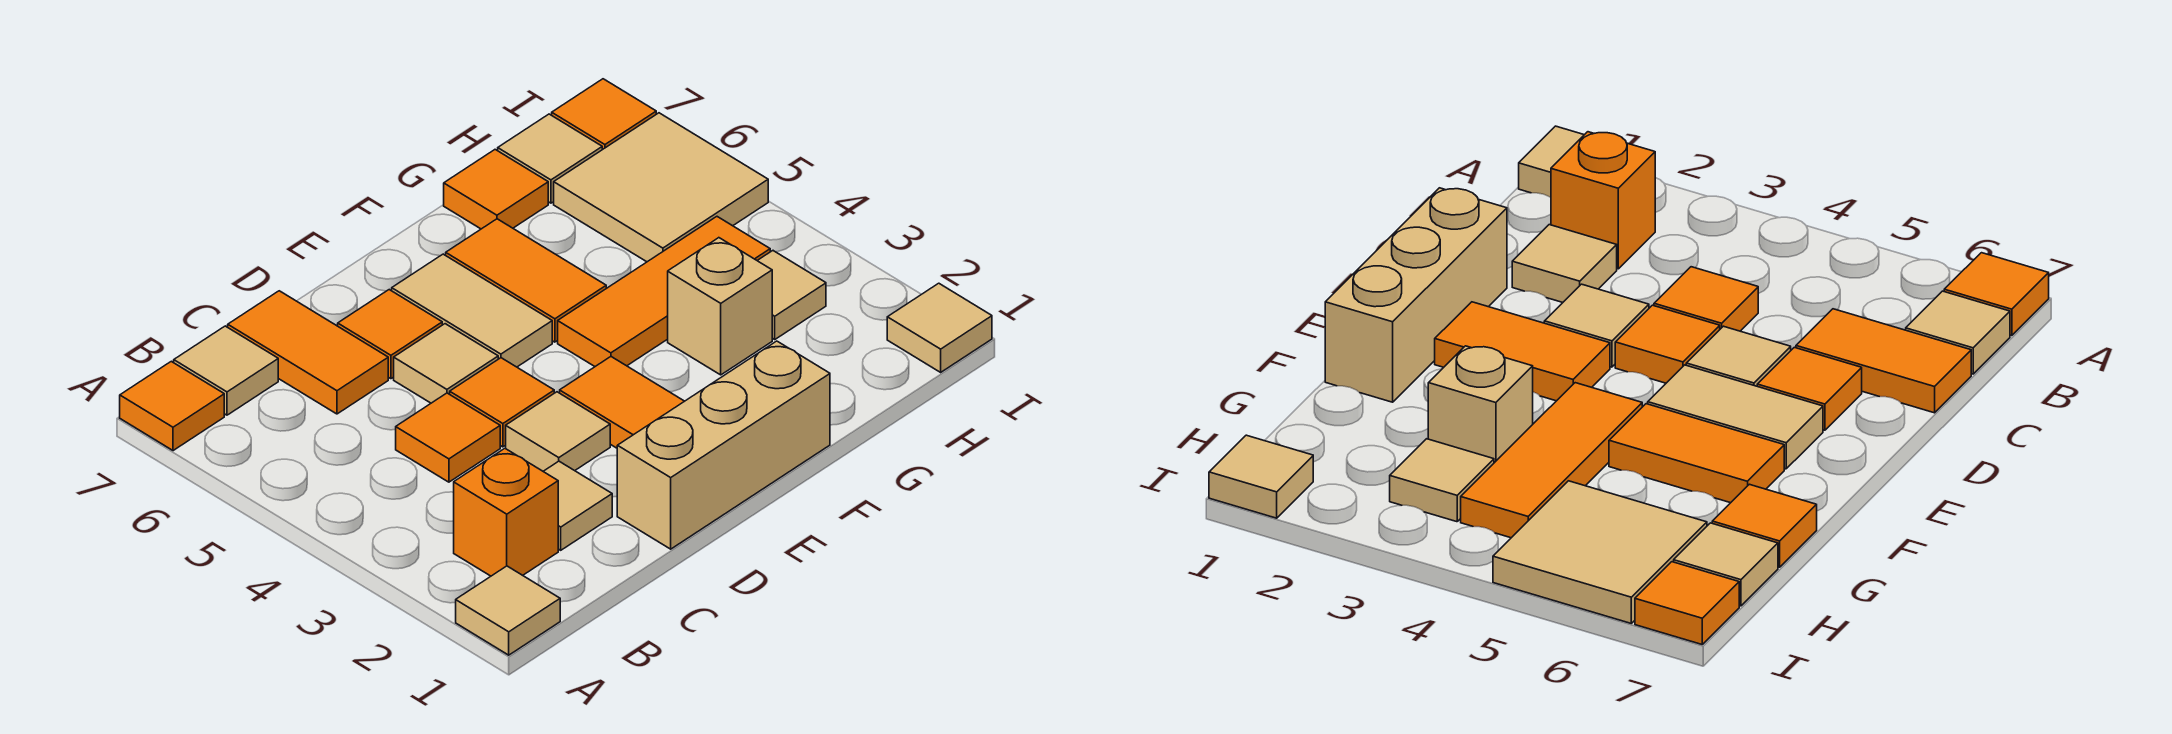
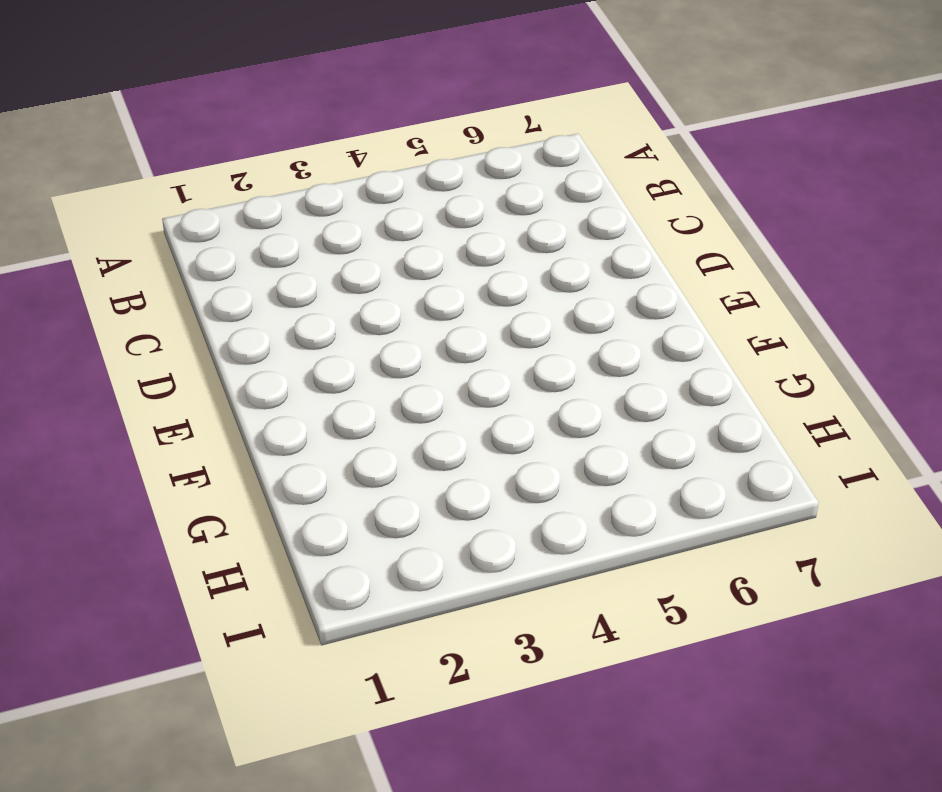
none -> tan 1x1 tile [456,566,560,655]
none -> orange 1x1 tile [120,361,224,451]
none -> orange 1x1 brick [454,448,558,576]

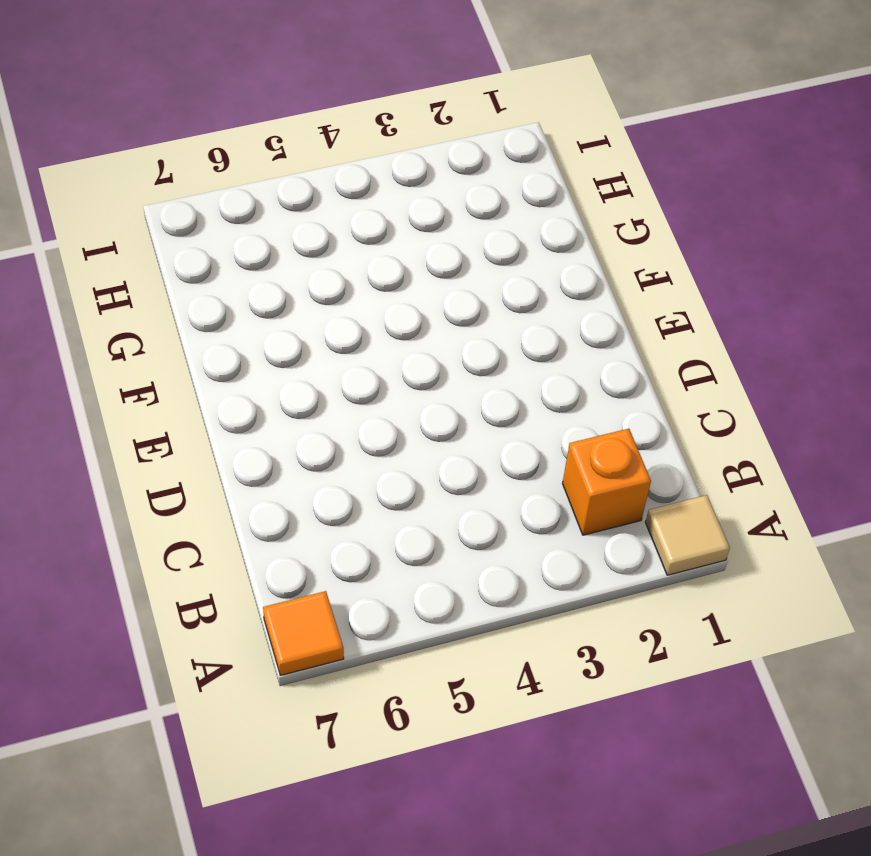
none -> tan 1x1 tile [174,326,278,415]
none -> tan 1x1 tile [543,461,612,550]
none -> orange 1x1 tile [396,393,500,482]

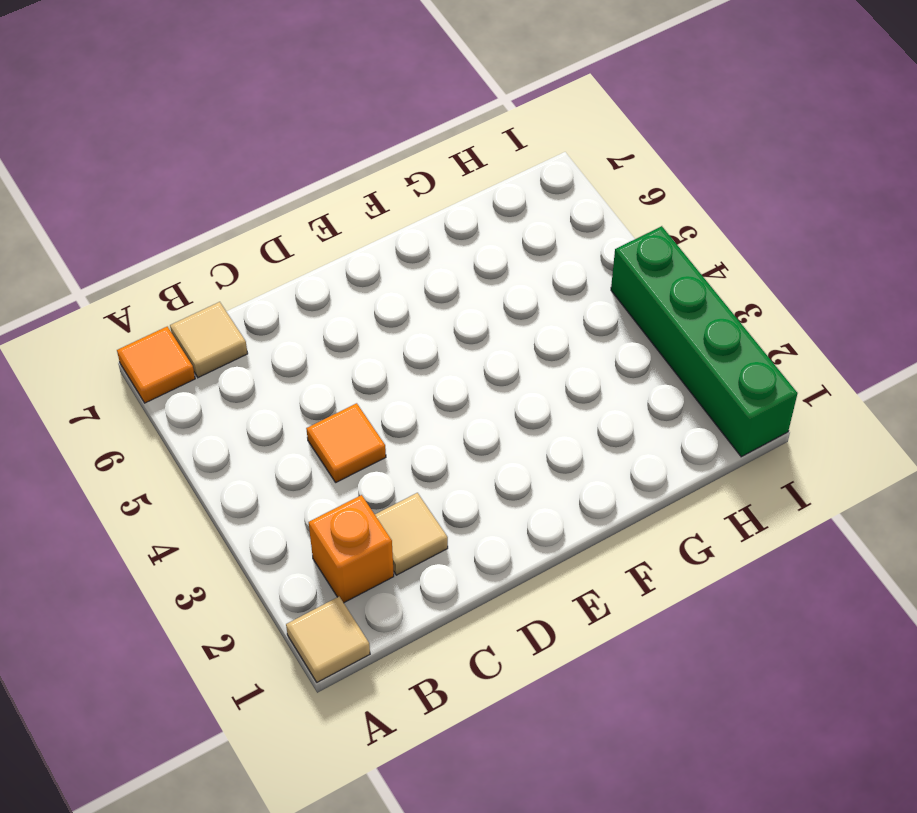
green 1x4 brick [611,226,798,457] -> tan 1x1 tile [887,283,992,372]
none -> orange 1x2 tile [228,291,388,414]
none -> tan 1x3 brick [617,341,830,549]
none -> tan 1x1 tile [506,392,610,471]

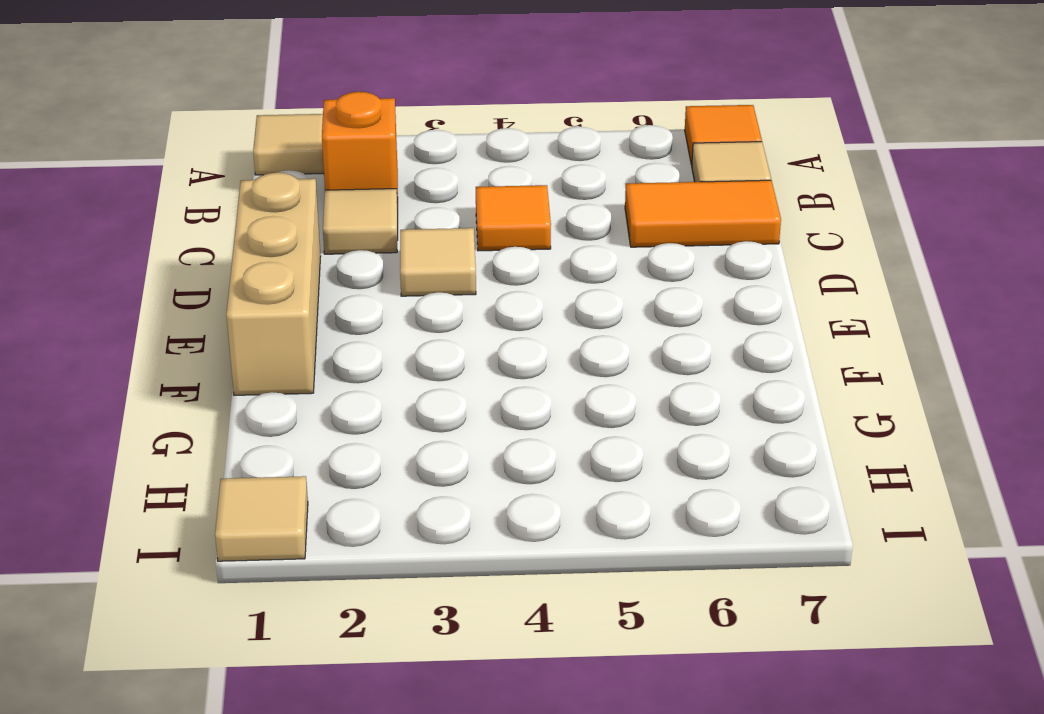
none -> orange 1x1 tile [450,358,554,447]
none -> tan 1x1 tile [394,324,498,403]
none -> orange 1x1 tile [338,290,442,379]

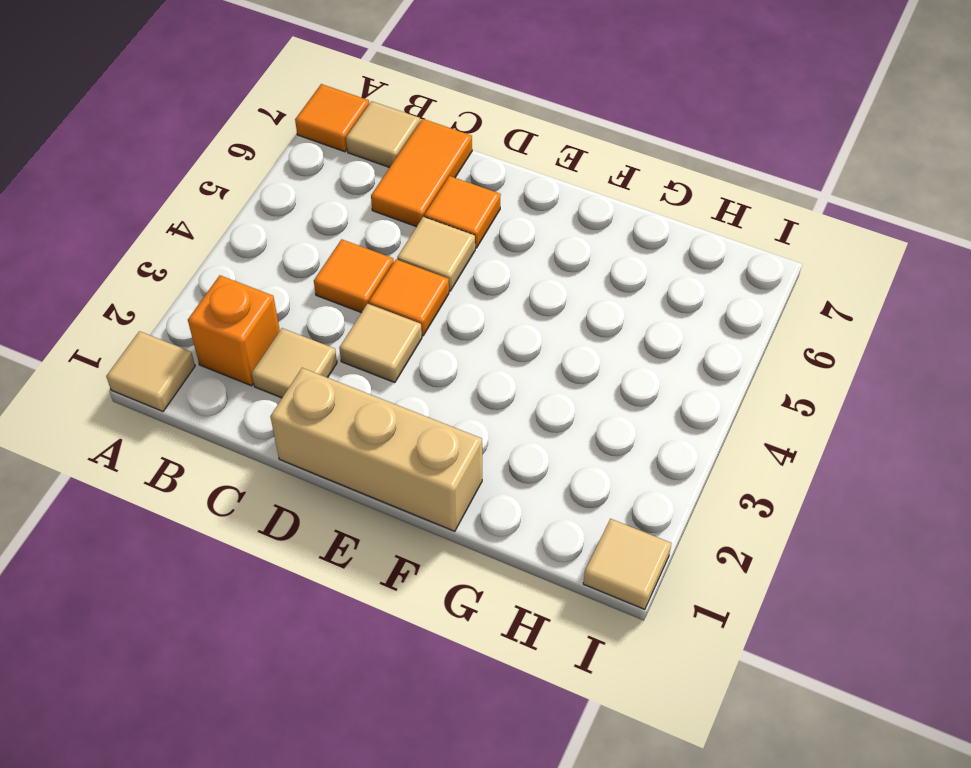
none -> orange 1x2 tile [560,357,684,448]
none -> tan 1x2 tile [392,254,552,367]
none -> orange 1x3 tile [558,217,770,366]

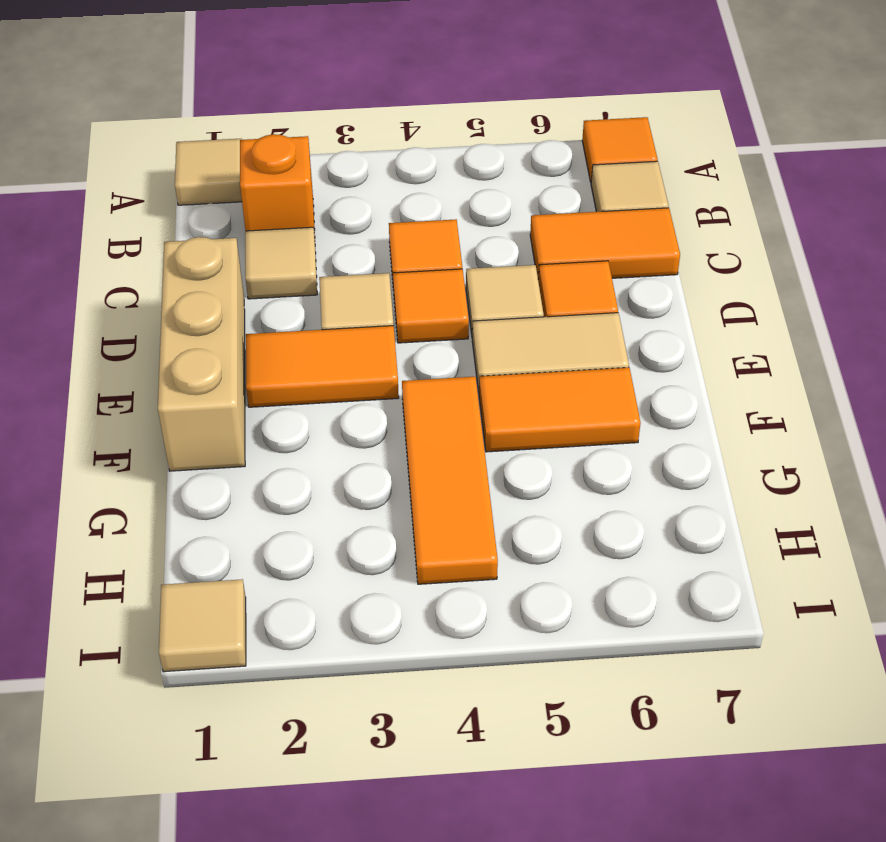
none -> tan 1x1 brick [668,238,772,375]
none -> orange 1x1 tile [444,150,548,229]
none -> tan 1x1 tile [757,251,826,339]

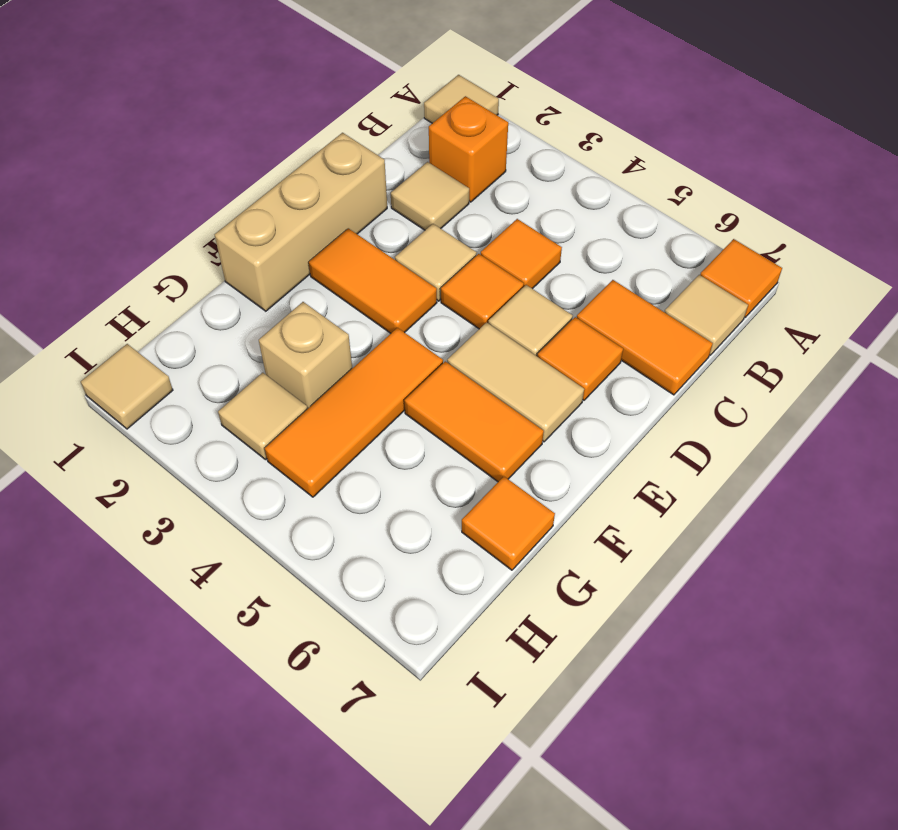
none -> tan 2x2 tile [554,113,768,262]
none -> tan 1x1 tile [498,114,602,203]
none -> orange 1x1 tile [552,79,656,150]

